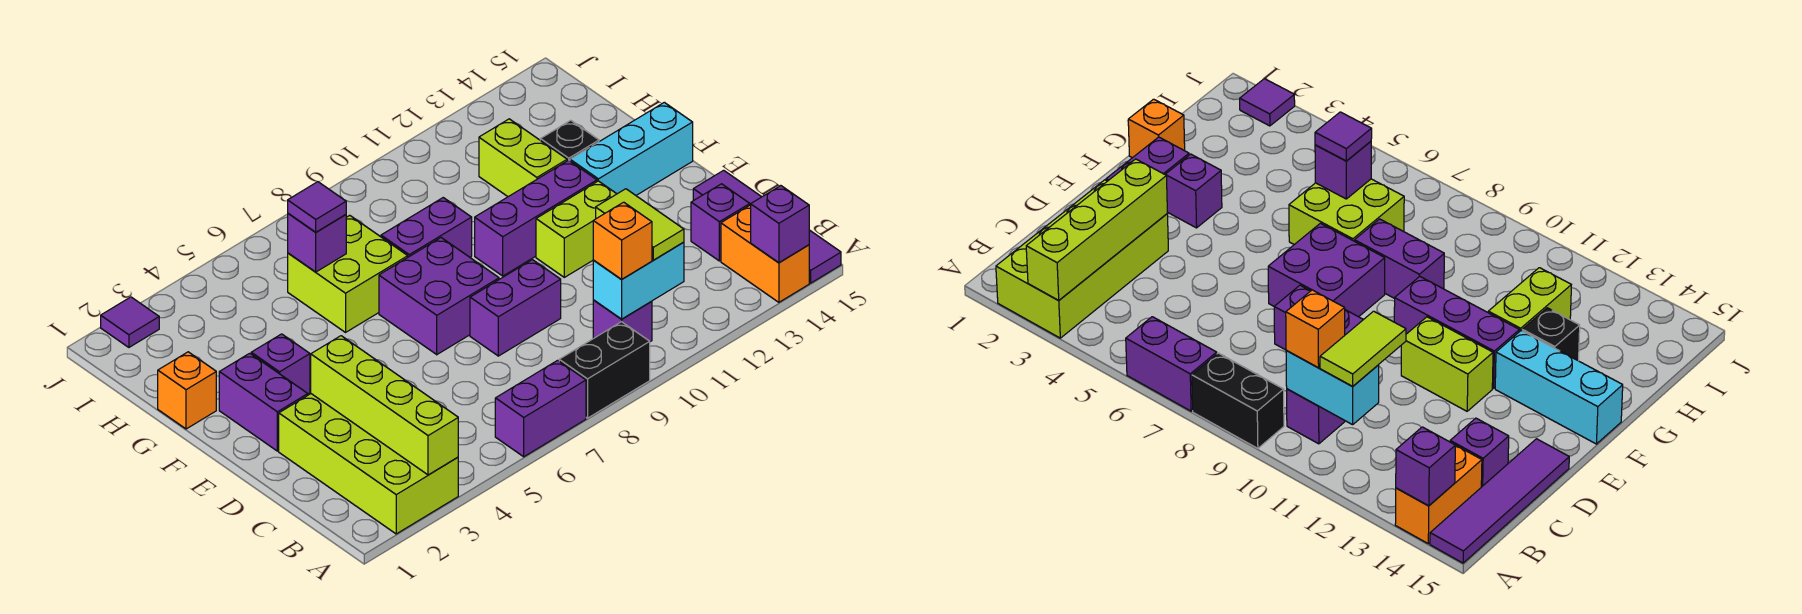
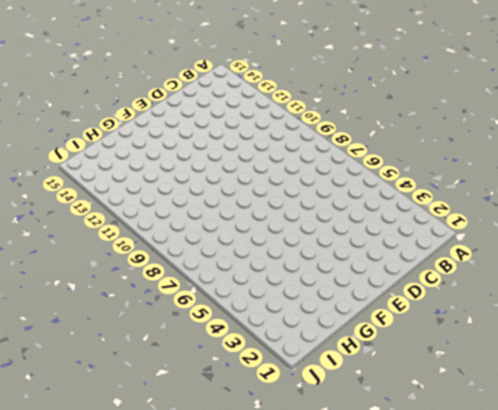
none -> lime 2x4 brick [279,394,458,534]
none -> purple 1x2 brick [495,360,586,457]
none -> black 1x2 brick [559,322,650,418]

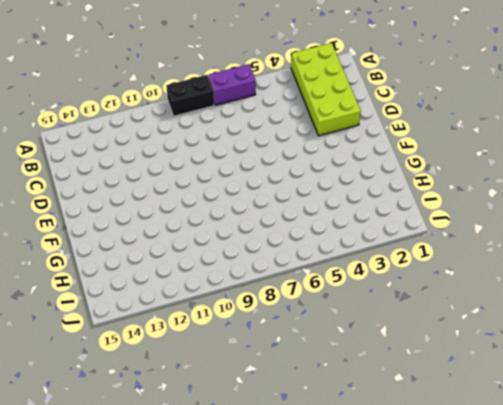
none -> orange 1x2 brick [721,205,809,302]
none -> purple 1x4 tile [693,170,841,283]
none -> purple 1x1 brick [593,300,652,342]

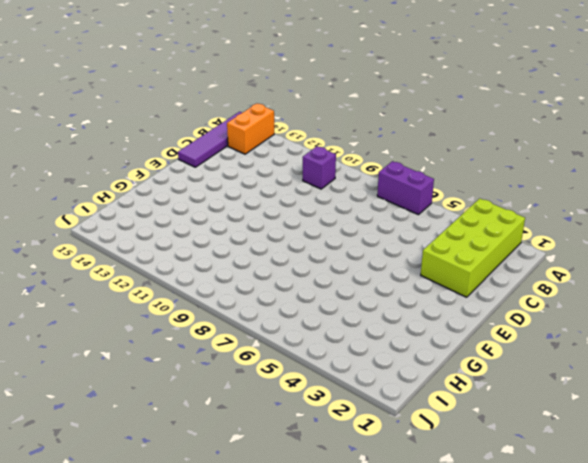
none -> black 1x2 brick [559,322,650,418]
none -> purple 1x1 brick [691,184,750,261]
none -> purple 1x2 brick [470,260,561,356]

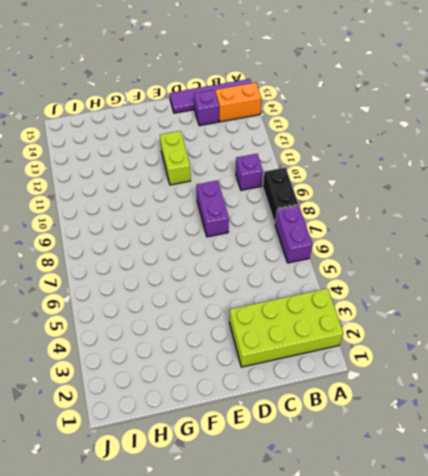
none -> purple 1x2 brick [219,353,308,451]
none -> purple 2x2 brick [379,238,499,355]
none -> purple 1x1 brick [251,334,310,394]

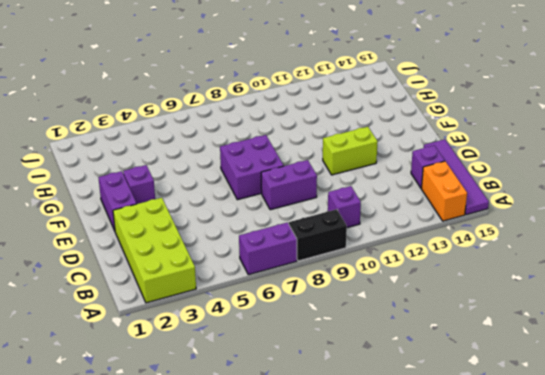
none -> purple 1x3 brick [475,160,597,276]
none -> cyan 1x3 brick [570,102,693,195]
none -> orange 1x1 brick [158,352,216,429]

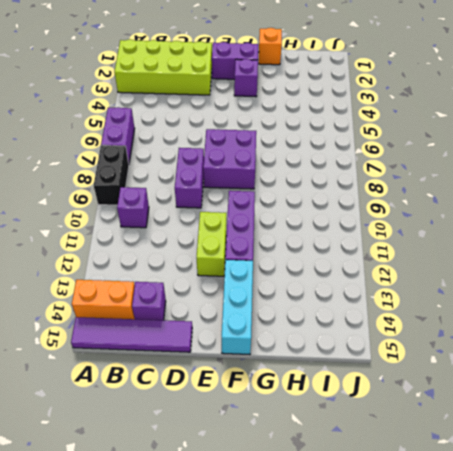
none -> lime 2x2 brick [288,215,408,332]
none -> purple 1x2 brick [381,198,472,257]
none -> lime 1x2 brick [479,119,567,197]

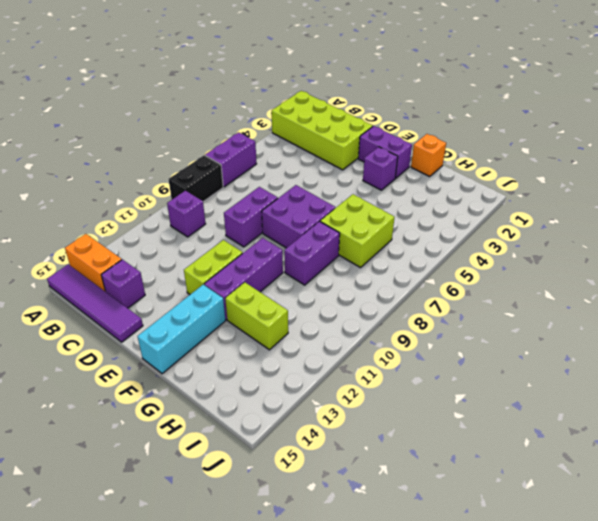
none -> black 1x1 brick [540,120,599,161]
none -> purple 1x1 tile [101,297,159,347]
none -> lime 1x4 brick [311,336,458,475]

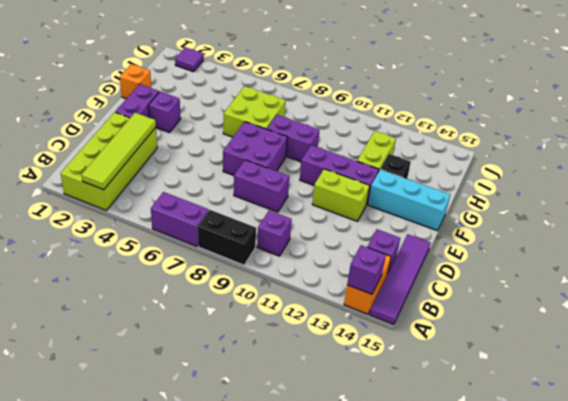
lime 1x4 tile [82,113,156,190] -> lime 1x4 brick [311,336,458,475]
none -> cyan 1x2 brick [593,242,684,319]
none -> purple 1x1 brick [288,214,346,272]
none -> orange 1x1 brick [593,202,652,279]

